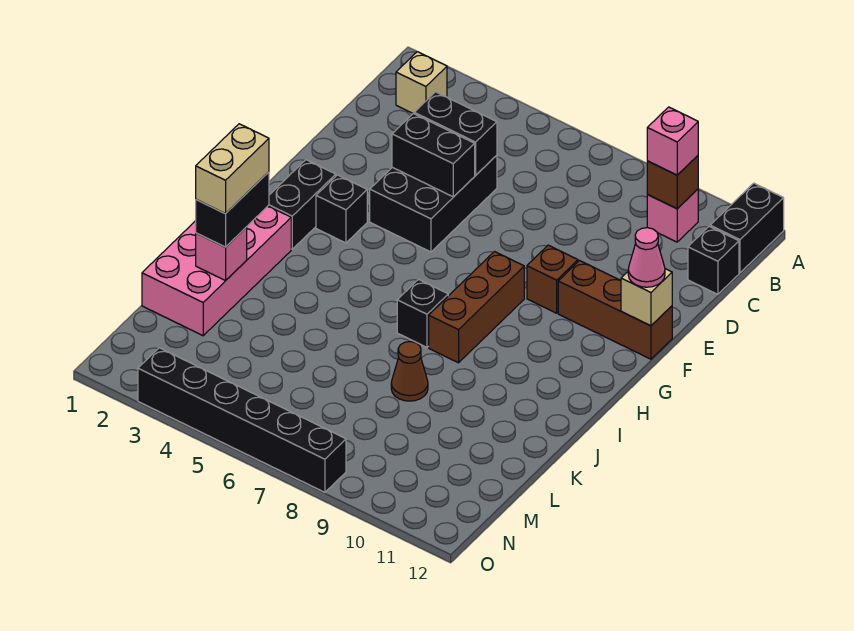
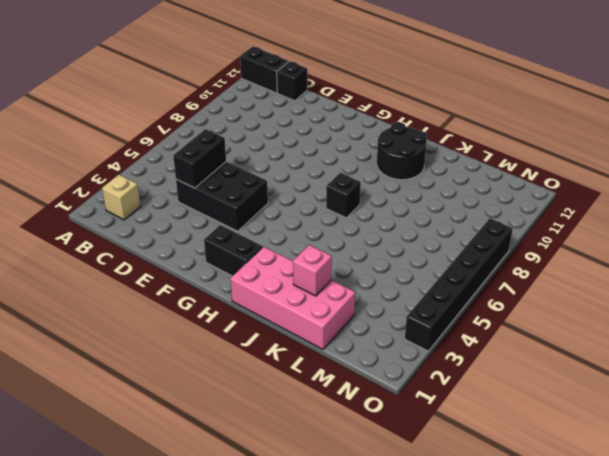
black 2x2 round brick [377,122,427,180] -> none
none -> pink 1x1 brick [647,189,698,242]
none -> brown 1x1 brick [527,245,578,313]
none -> brown 1x3 brick [558,261,672,359]

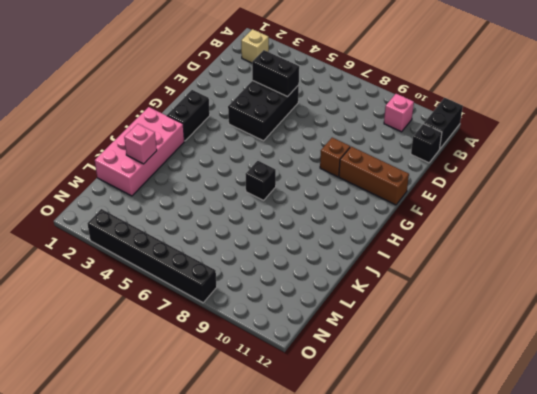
none -> black 1x1 brick [316,175,367,243]
none -> brown 1x3 brick [429,252,524,363]
none -> brown 1x1 cone [391,342,428,401]

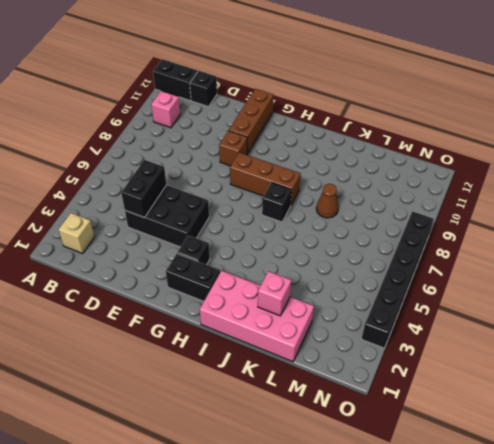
none -> brown 1x1 brick [647,156,698,209]
none -> black 1x2 brick [392,114,475,197]
none -> tan 1x1 brick [621,269,672,326]

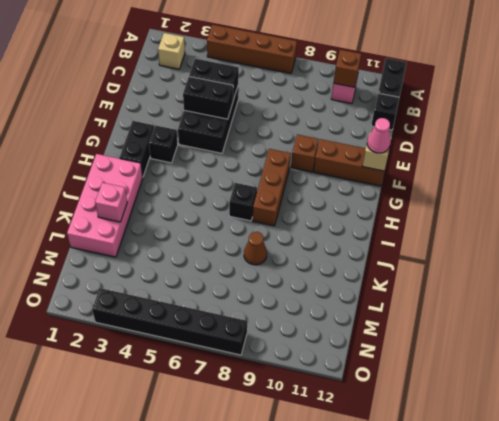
brown 1x4 brick [207,25,297,73] -> none
none -> pink 1x1 brick [647,107,698,175]
none -> black 1x2 brick [196,172,269,247]
none -> tan 1x2 brick [196,124,269,214]

